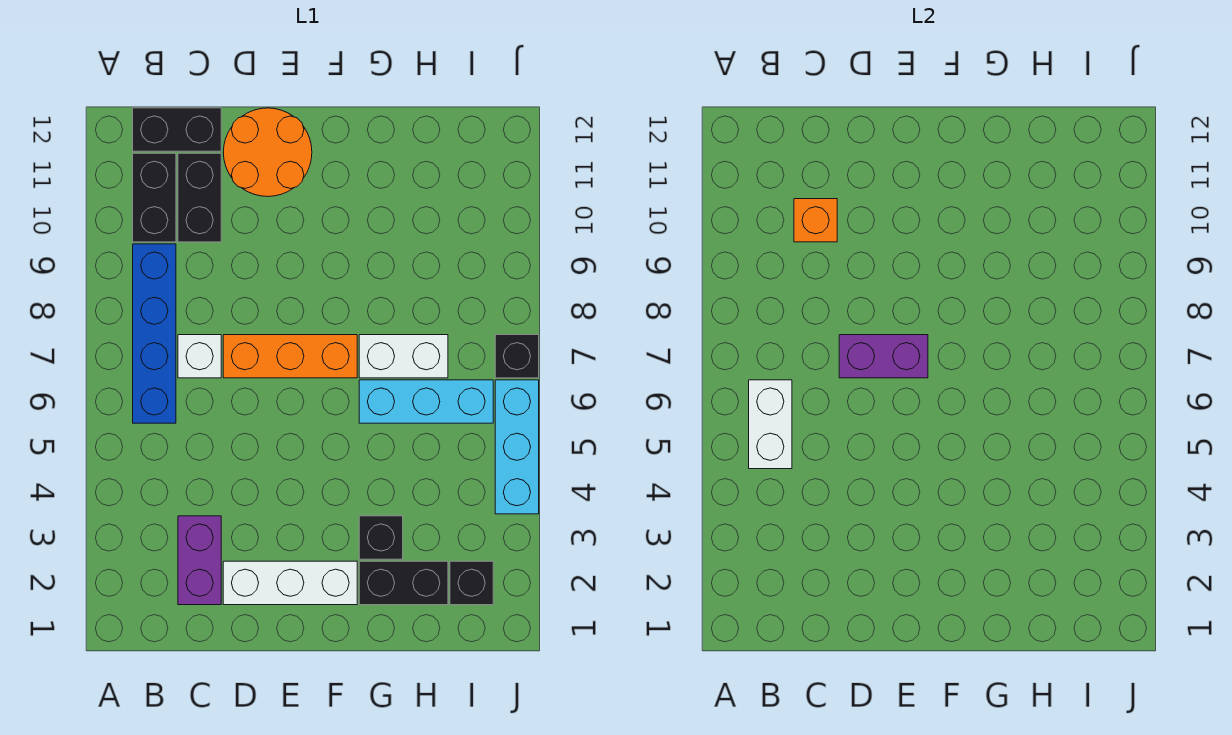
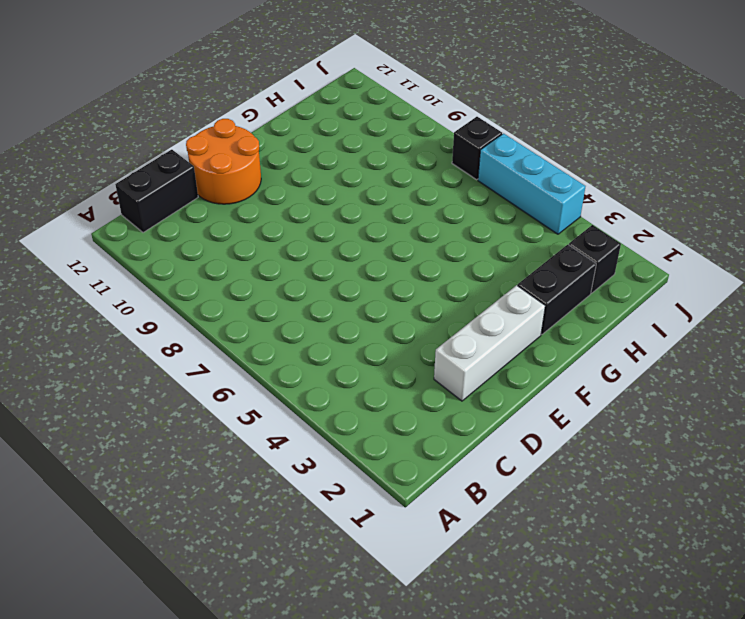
none -> blue 1x4 brick [133,244,176,423]
none -> black 1x2 brick [133,153,176,242]
none -> purple 1x2 brick [178,516,221,605]

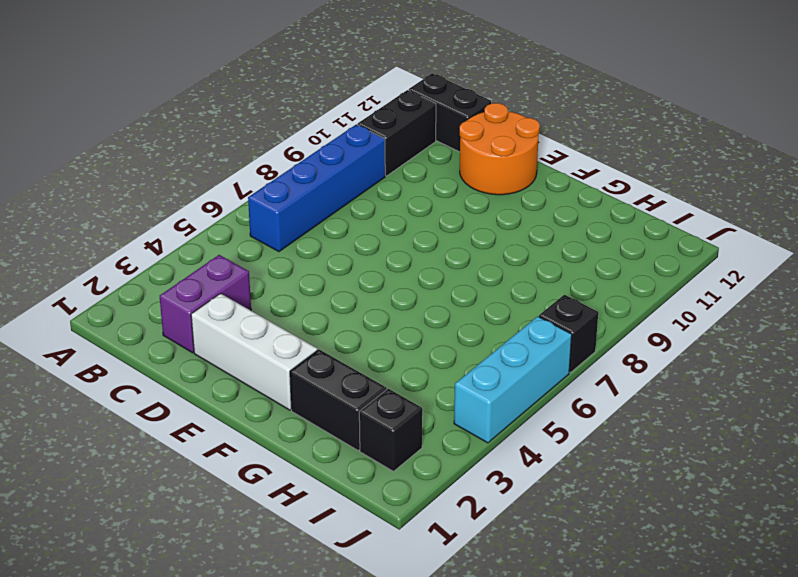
none -> white 1x1 brick [178,335,221,378]
none -> black 1x2 brick [178,153,221,242]
none -> orange 1x3 brick [223,335,357,378]

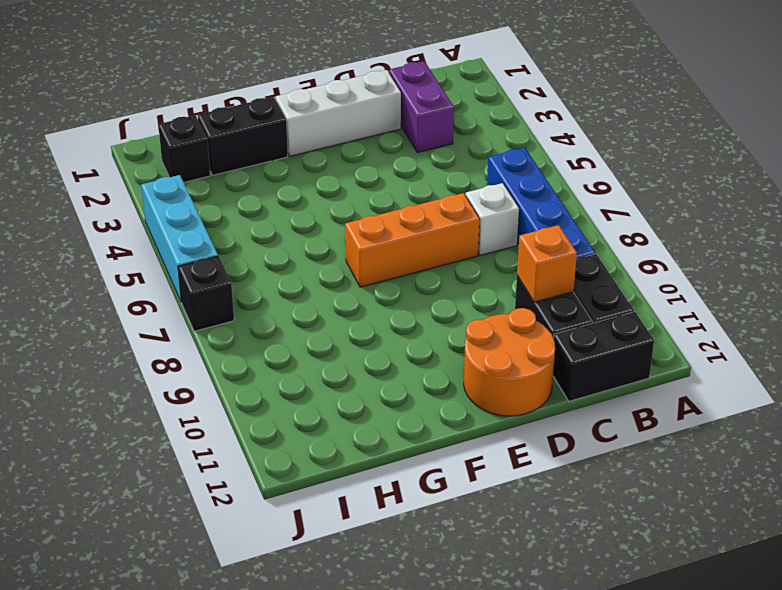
none -> black 1x1 brick [359,516,403,559]
none -> cyan 1x3 brick [359,380,493,423]
none -> white 1x2 brick [359,335,448,378]

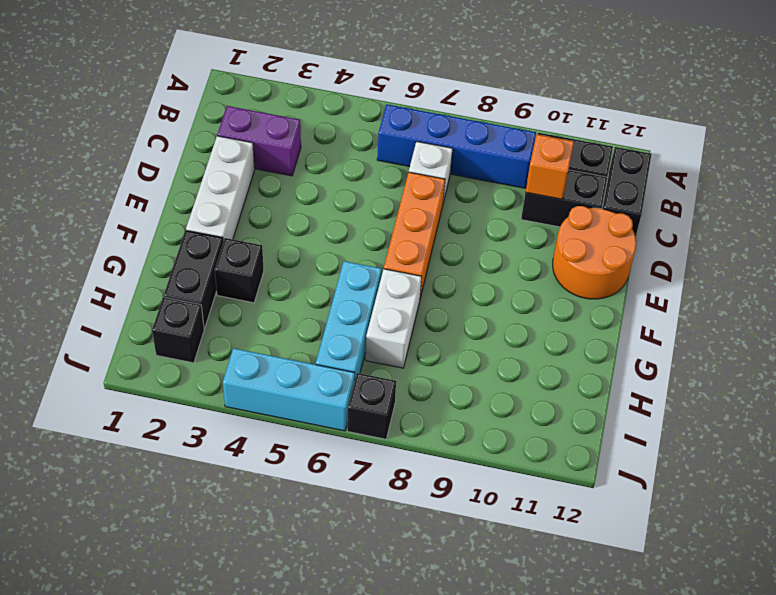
none -> white 1x2 brick [749,380,792,469]
none -> purple 1x2 brick [839,335,928,378]

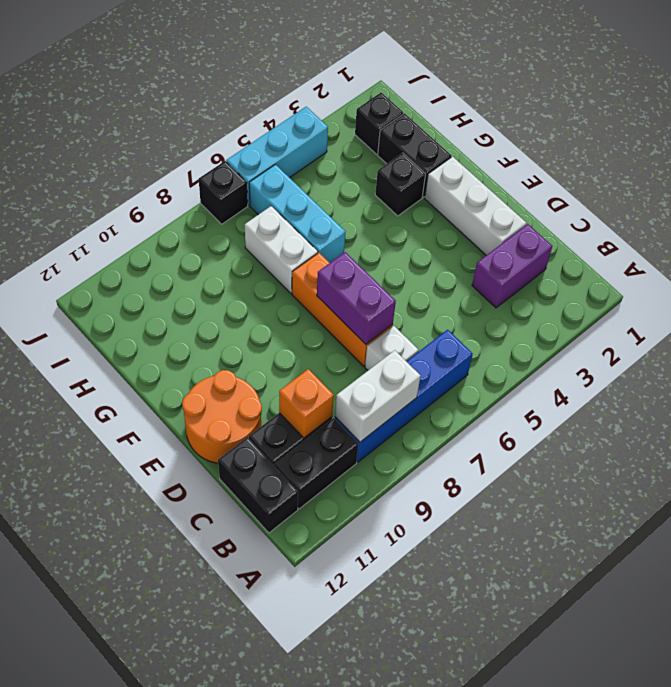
white 1x2 brick [335,350,421,442] -> white 1x2 brick moved to [749,380,792,469]

